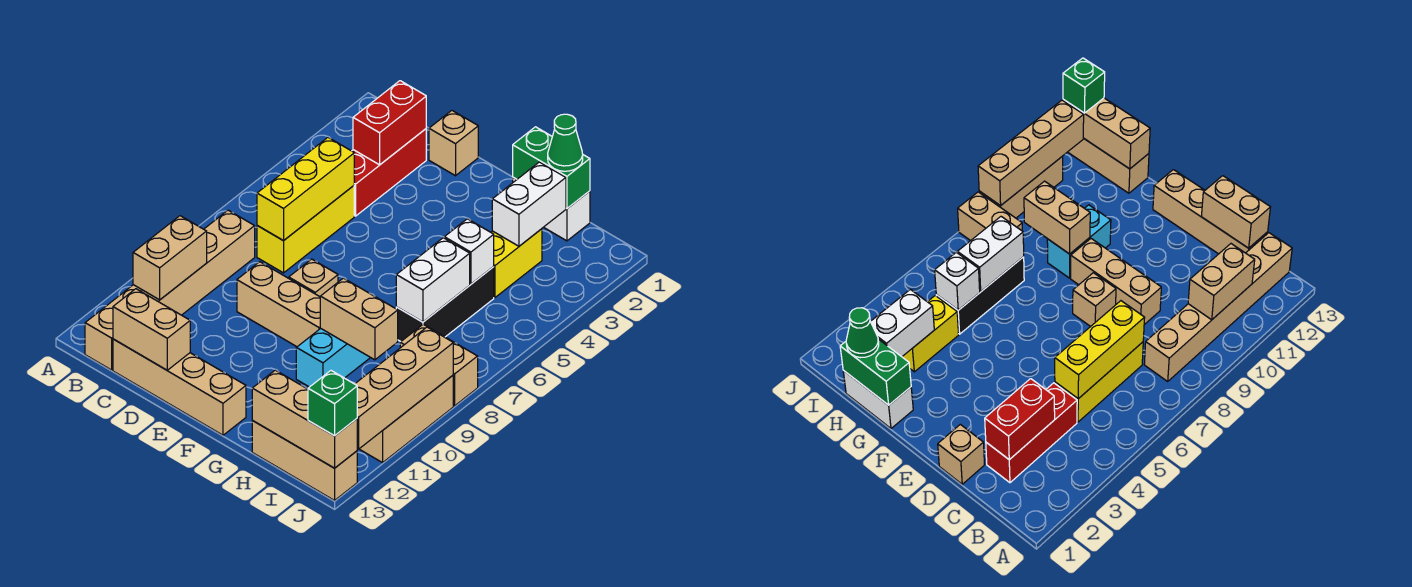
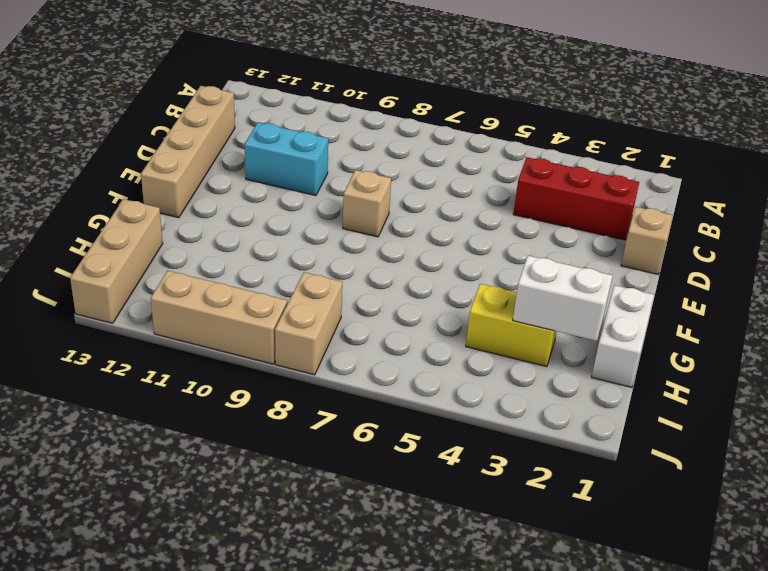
cyan 1x2 brick [245,123,328,196] -> cyan 1x2 brick moved to [296,328,370,387]
none -> tan 1x6 brick [85,210,255,370]
none -> yellow 1x3 brick [257,186,354,273]
none -> tan 1x3 brick [237,262,320,347]

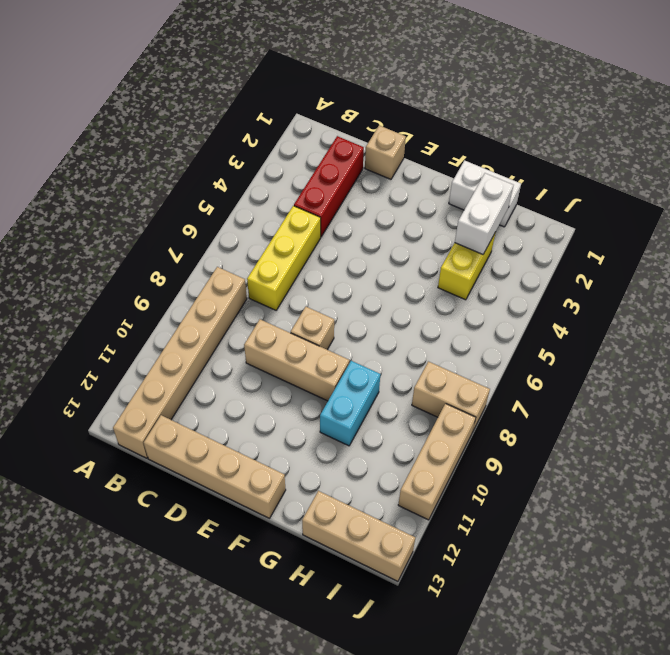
none -> black 1x3 brick [396,267,494,341]
none -> tan 1x2 brick [133,216,207,300]
none -> red 1x2 brick [353,81,426,165]

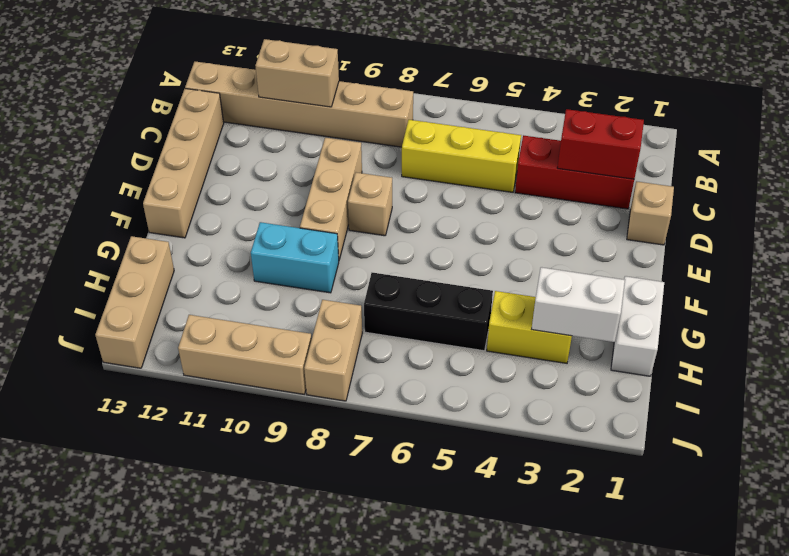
none -> yellow 1x3 brick [257,138,354,241]
none -> tan 1x2 brick [113,289,190,370]
none -> green 1x2 brick [513,127,590,209]

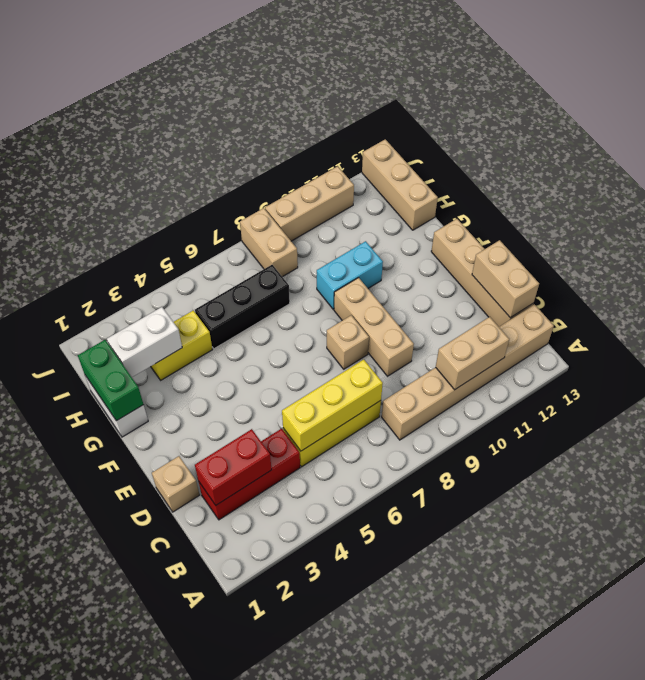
none -> tan 1x2 brick [320,278,398,360]
none -> white 1x1 brick [444,219,494,284]
none -> white 1x2 brick [396,238,470,322]

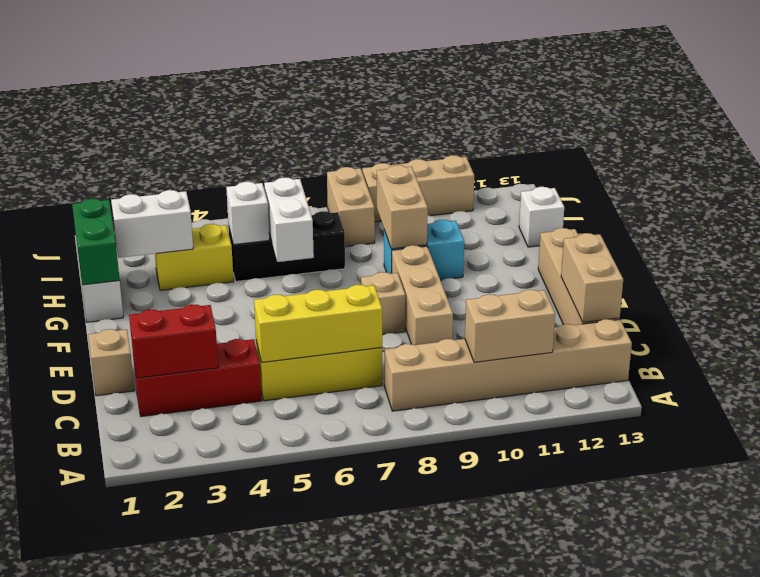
white 1x2 brick [264,178,314,262] -> white 1x2 brick turned to [396,238,470,322]
white 1x1 brick [519,187,564,247] -> tan 1x3 brick [252,421,357,500]
none -> tan 1x3 brick [252,370,357,468]
none -> tan 1x4 brick [355,327,453,449]
none -> green 1x1 cone [548,114,583,171]

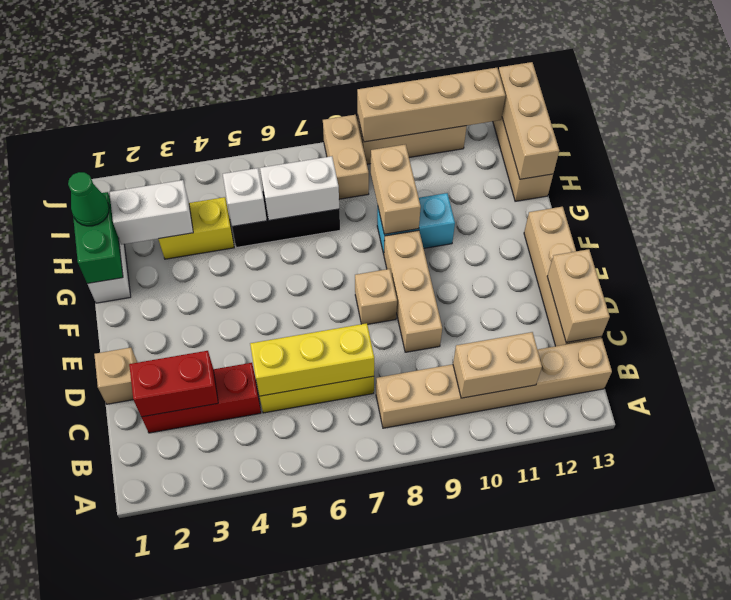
none -> green 1x1 brick [308,371,357,436]

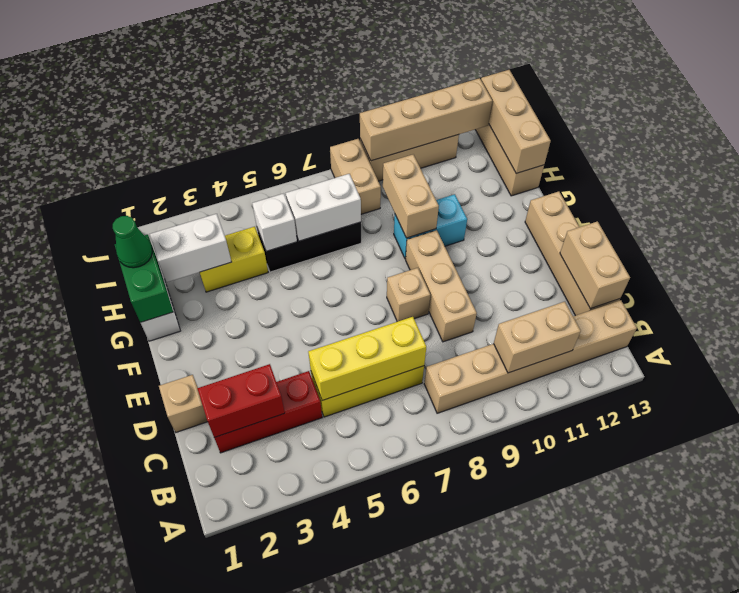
none -> green 1x1 brick [308,371,357,436]

